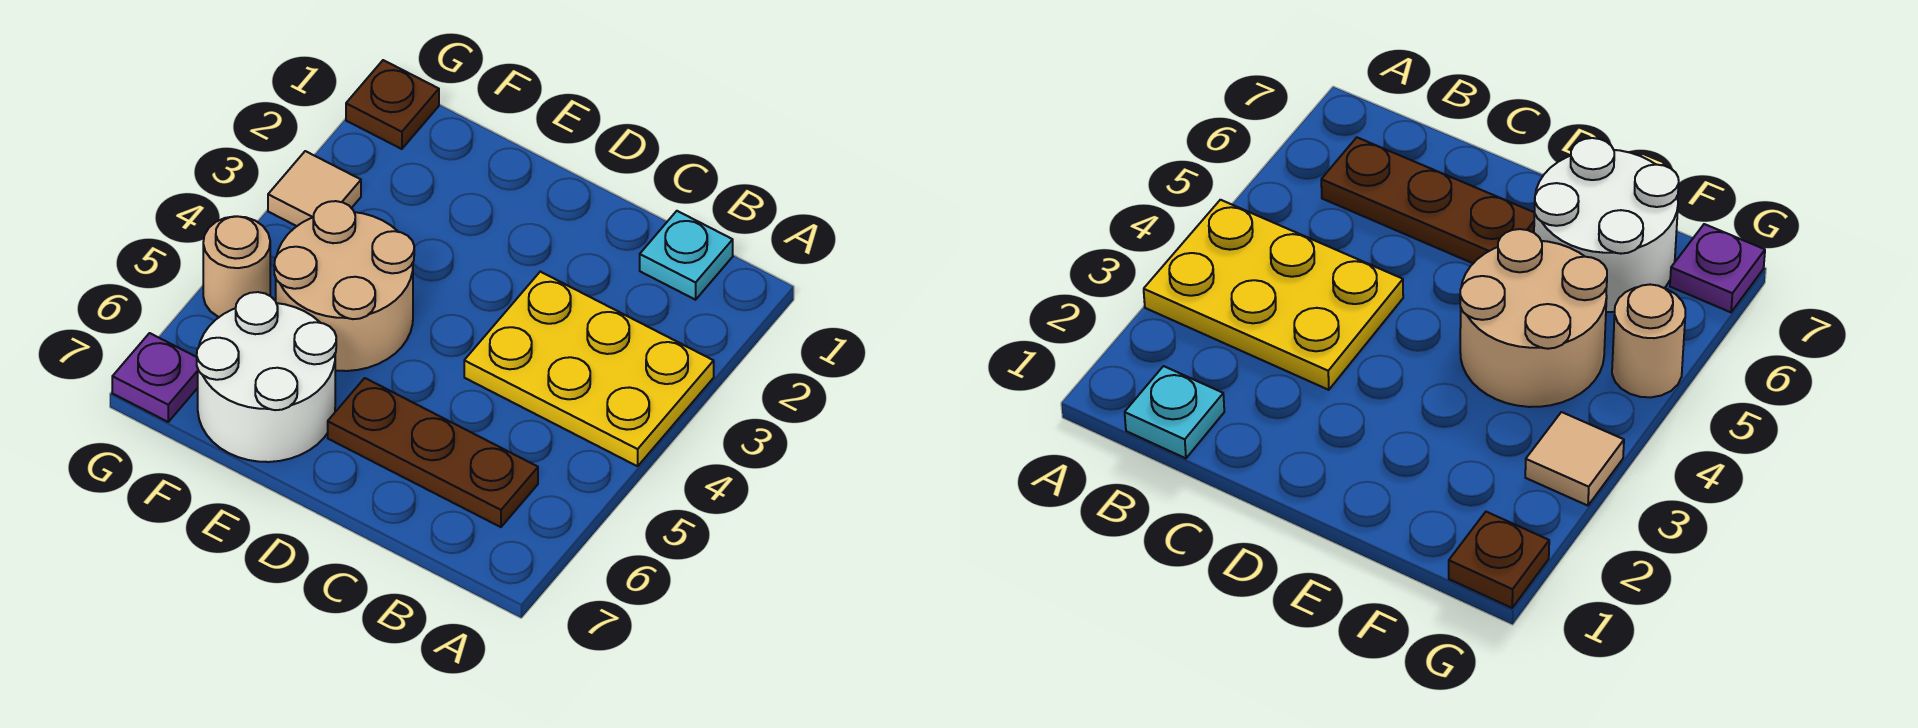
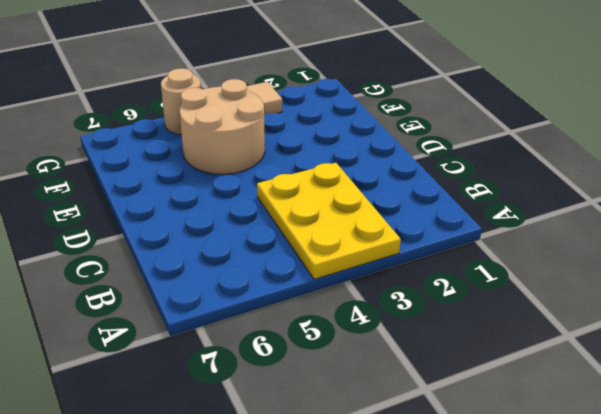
none -> cyan 1x1 plate [640,211,733,300]
none -> brown 1x3 plate [328,378,538,527]

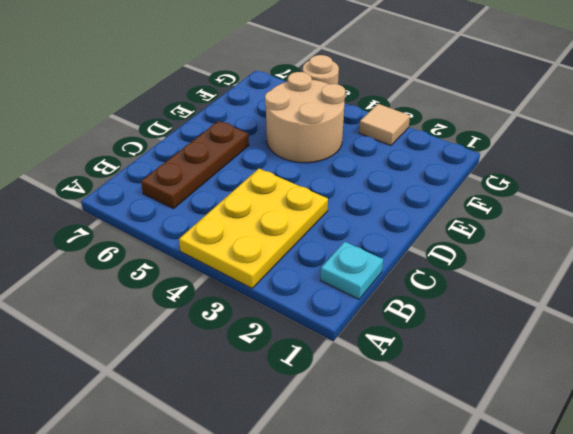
none -> white 2x2 round brick [197,292,336,462]
none -> brown 1x1 plate [346,60,439,149]

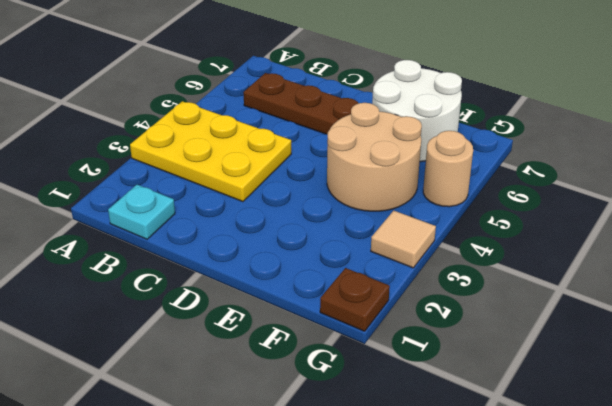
none -> purple 1x1 plate [112,333,198,422]

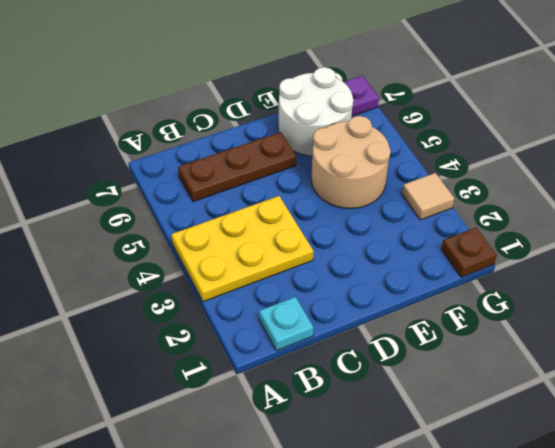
none -> tan 1x1 round brick [203,216,270,317]

